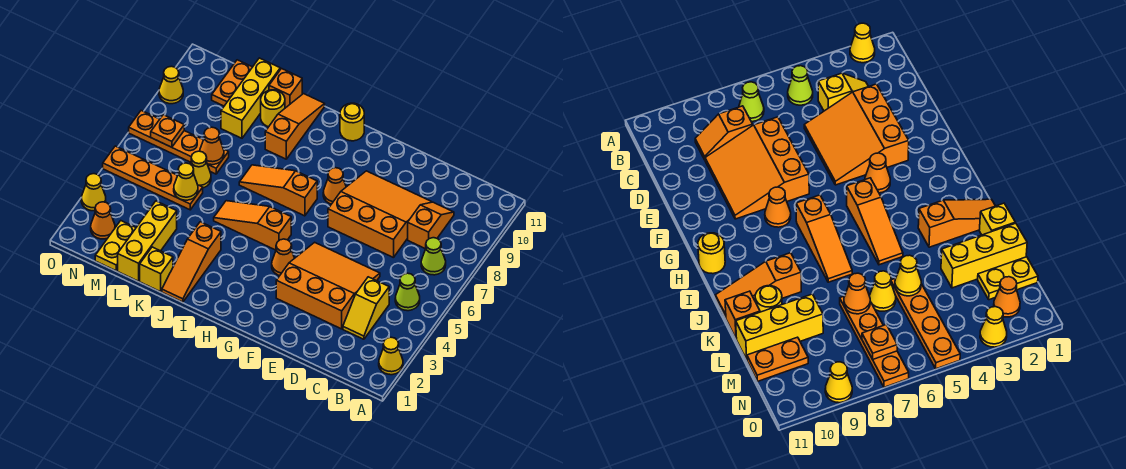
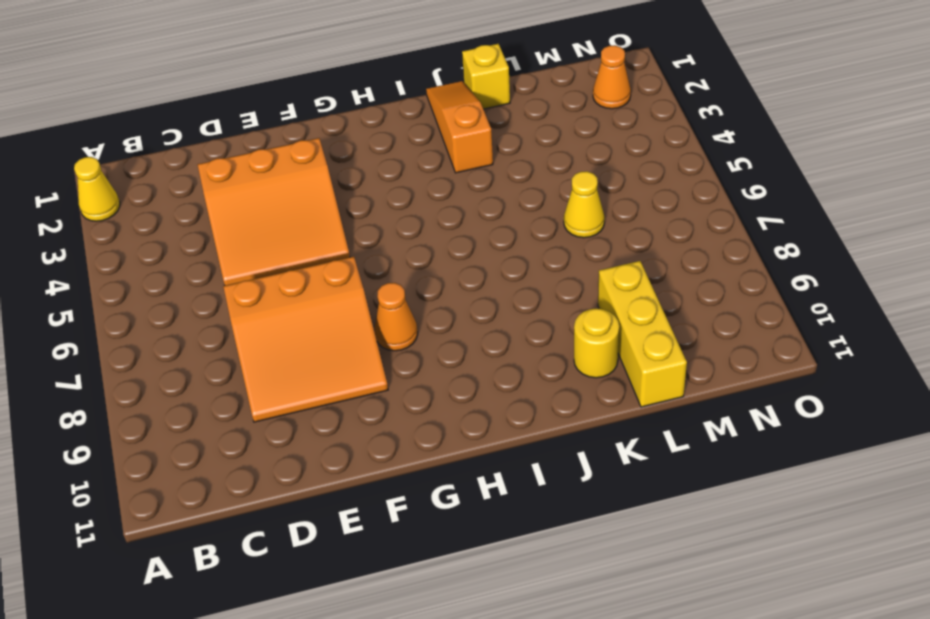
none -> lime 1x1 cone [395,273,420,311]
none -> lime 1x1 cone [421,238,446,275]
none -> yellow 1x2 slope [343,277,389,339]
none -> orange 1x2 slope [408,202,454,249]

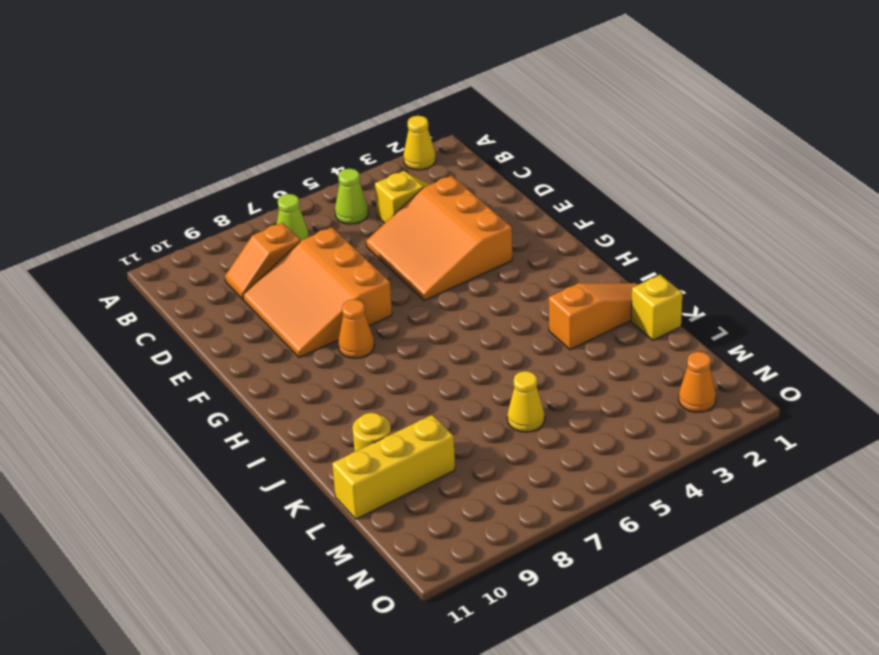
none -> orange 1x1 cone [272,239,294,276]
none -> orange 1x3 slope [214,201,291,250]
none -> orange 1x3 slope [239,165,317,216]
none -> yellow 1x1 round brick [340,103,364,141]

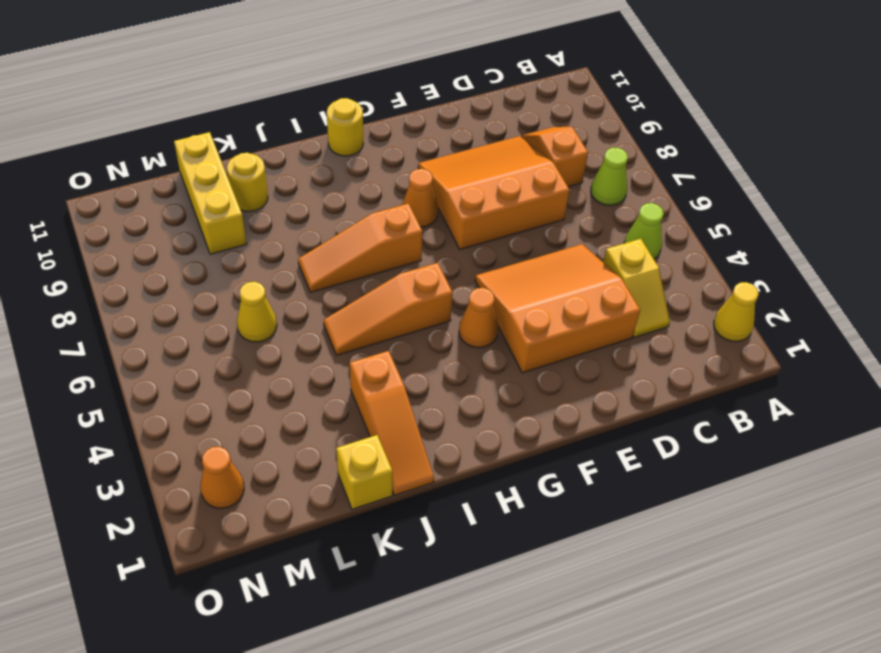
none -> orange 1x3 slope [265,94,325,159]
none -> orange 1x1 brick [269,69,302,108]
none -> yellow 1x3 brick [118,201,177,281]
none -> orange 1x4 plate [103,146,203,210]

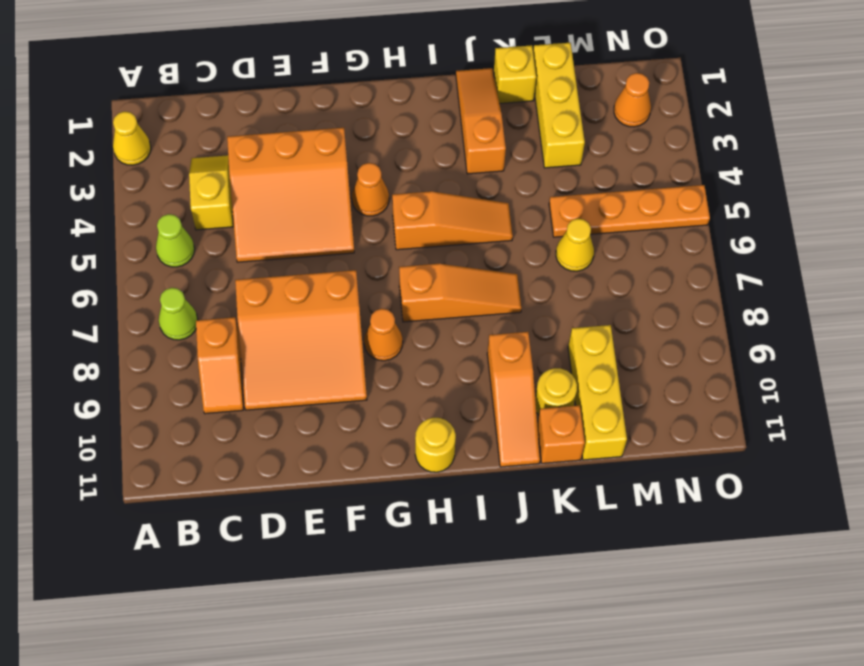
none -> orange 1x4 plate [129,111,229,174]
none -> yellow 1x2 plate [95,221,136,271]
none -> orange 1x2 plate [212,60,252,106]
none -> yellow 1x1 cone [81,174,106,211]

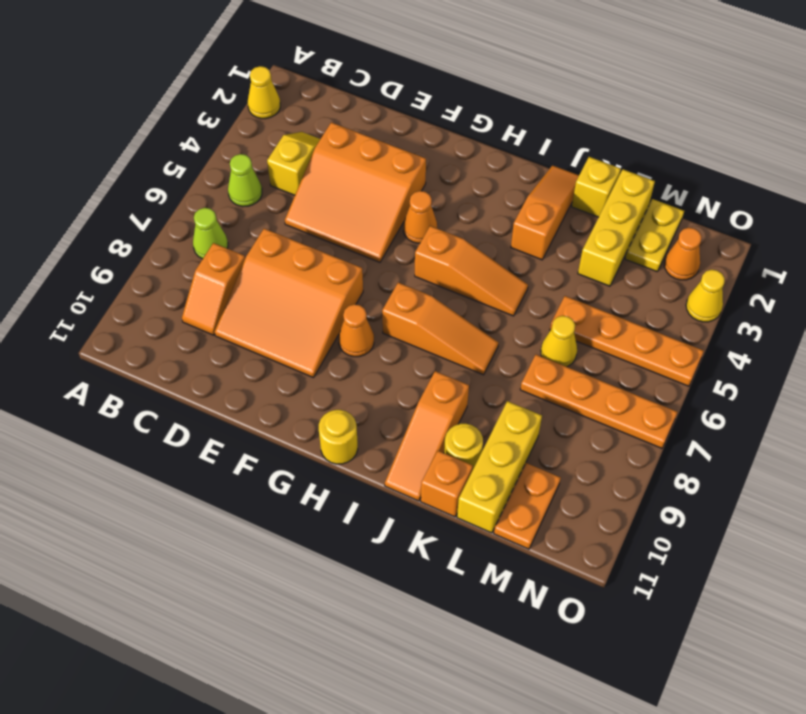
none -> yellow 1x1 cone [159,66,183,104]
none -> yellow 1x1 cone [174,163,198,200]
none -> orange 1x1 cone [200,127,224,165]
none -> orange 1x1 plate [151,115,184,147]

